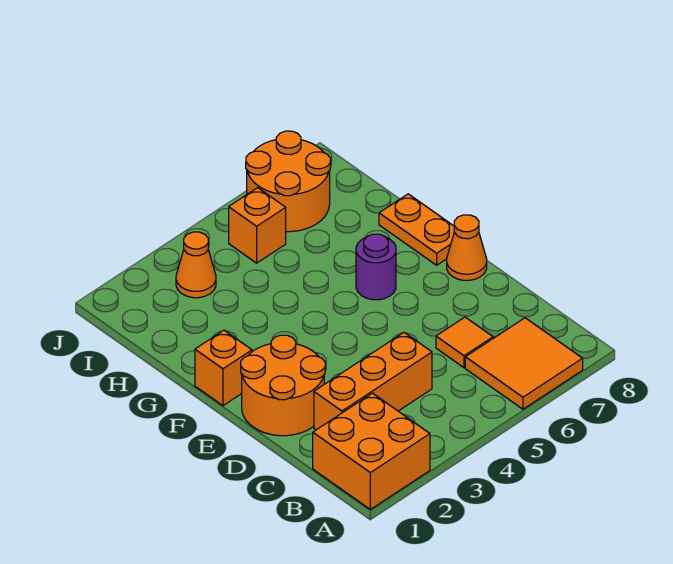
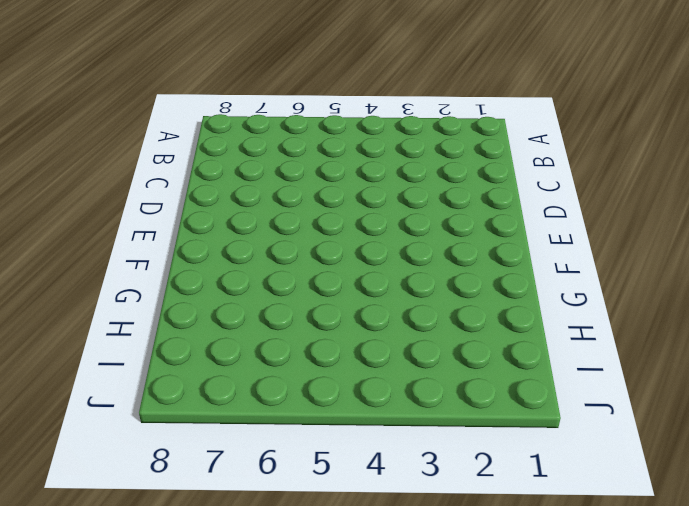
none -> orange 2x2 brick [313,393,430,509]
none -> orange 2x2 tile [465,318,583,409]
none -> orange 1x3 brick [314,333,432,430]

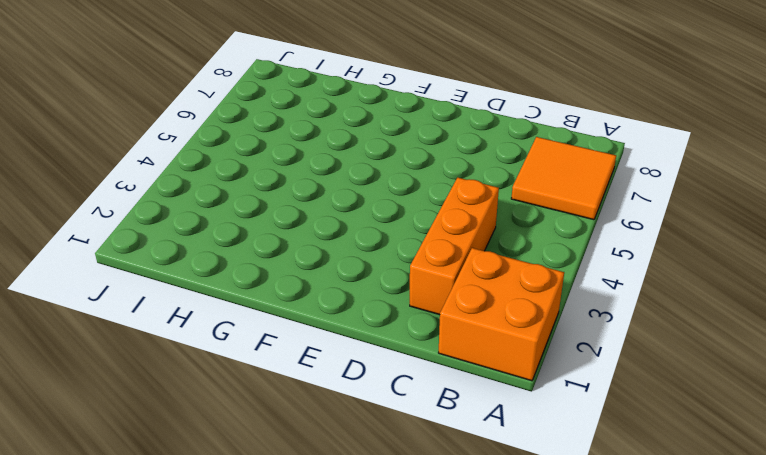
none -> orange 1x1 tile [436,317,493,368]
none -> orange 2x2 round brick [241,335,325,436]
none -> orange 1x1 cone [447,215,487,280]

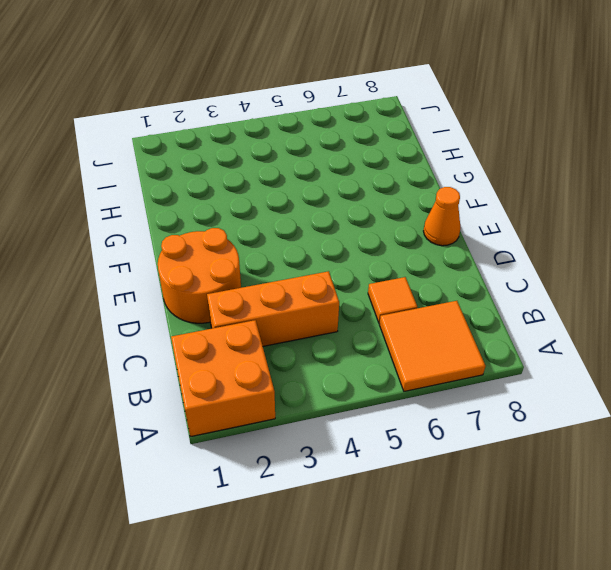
none -> orange 1x1 brick [195,330,252,406]
none -> purple 1x1 round brick [356,234,396,300]
none -> orange 1x2 plate [379,194,454,265]

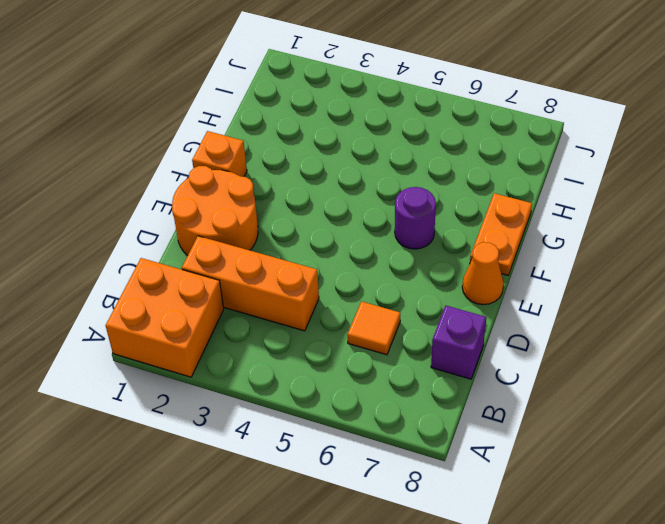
purple 1x1 brick [431,306,486,379] -> none
none -> orange 2x2 tile [465,318,583,409]
none -> orange 1x1 cone [176,232,216,298]
none -> orange 1x1 brick [229,188,286,263]

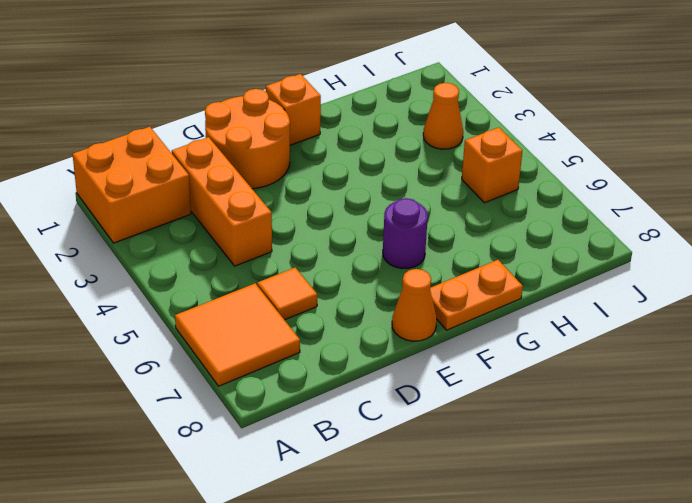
none -> orange 2x2 round brick [246,131,331,232]

